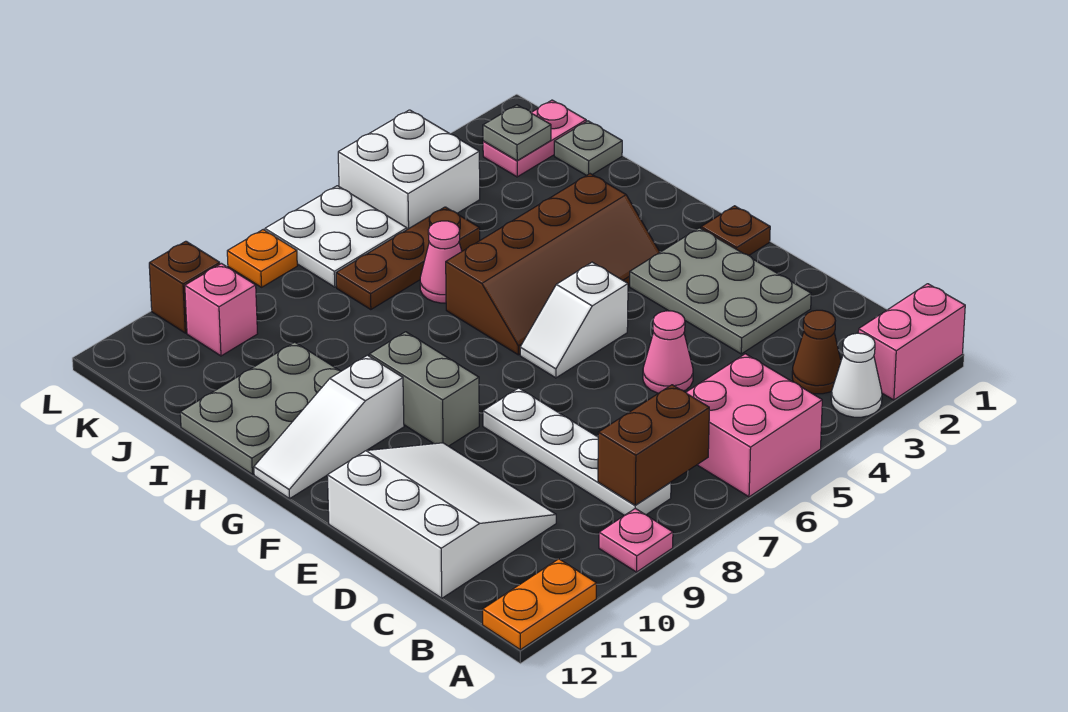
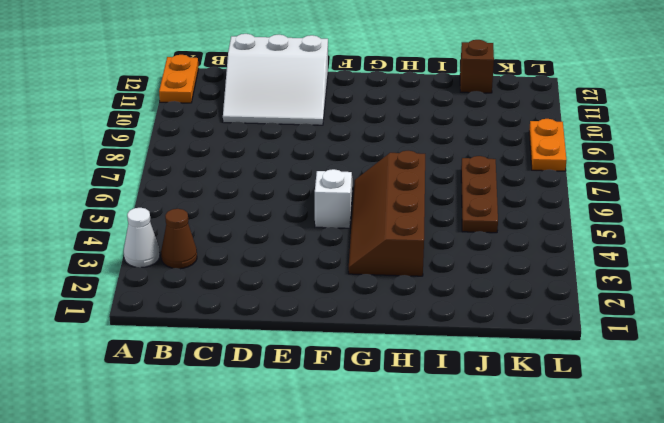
brown 1x1 brick [460,40,494,93] -> brown 1x1 brick moved to [149,241,220,333]
orange 1x2 plate [529,119,566,171] -> orange 1x1 plate [227,230,297,287]
none -> pink 1x2 brick [858,284,965,400]
none -> pink 2x2 brick [686,354,822,497]
none -> pink 1x1 plate [599,508,673,572]

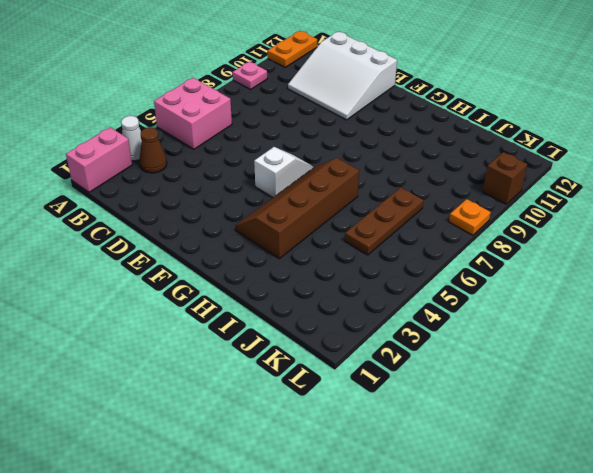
none -> white 1x4 plate [483,388,671,515]
none -> grey 2x3 plate [630,228,811,354]
none -> pink 1x1 cone [643,311,693,393]

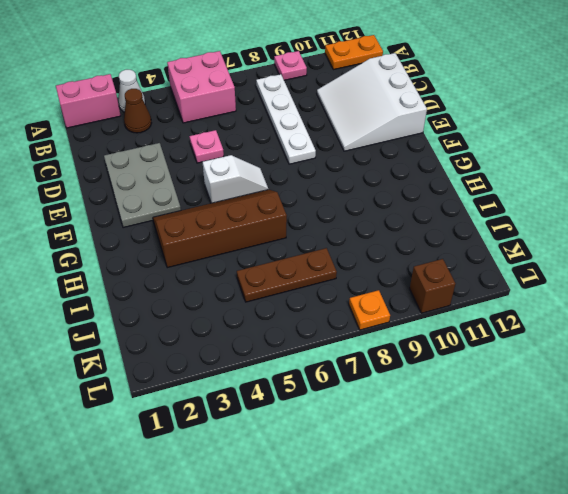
pink 1x1 plate [189,130,224,163] -> pink 1x1 cone [643,311,693,393]
none -> brown 1x1 plate [701,206,770,255]
none -> grey 1x2 brick [369,332,479,446]
none -> white 1x3 slope [254,355,404,499]

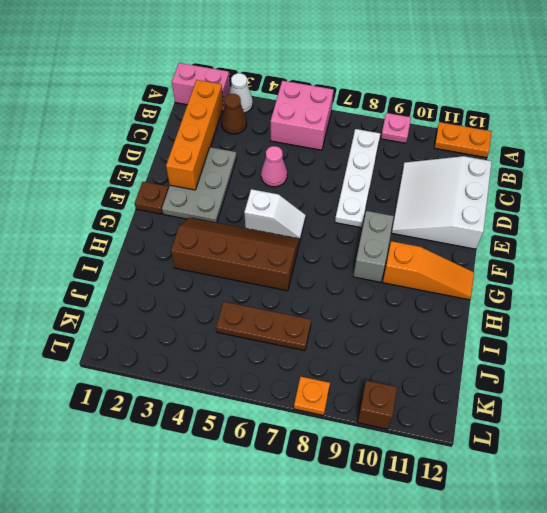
orange 1x4 brick [166,80,223,190] -> none
orange 1x3 slope [382,241,474,300] -> white 1x3 slope [254,355,404,499]
none -> grey 2x3 plate [180,342,341,474]
none -> pink 1x1 cone [420,221,462,303]
none -> grey 1x1 plate [554,121,622,176]

